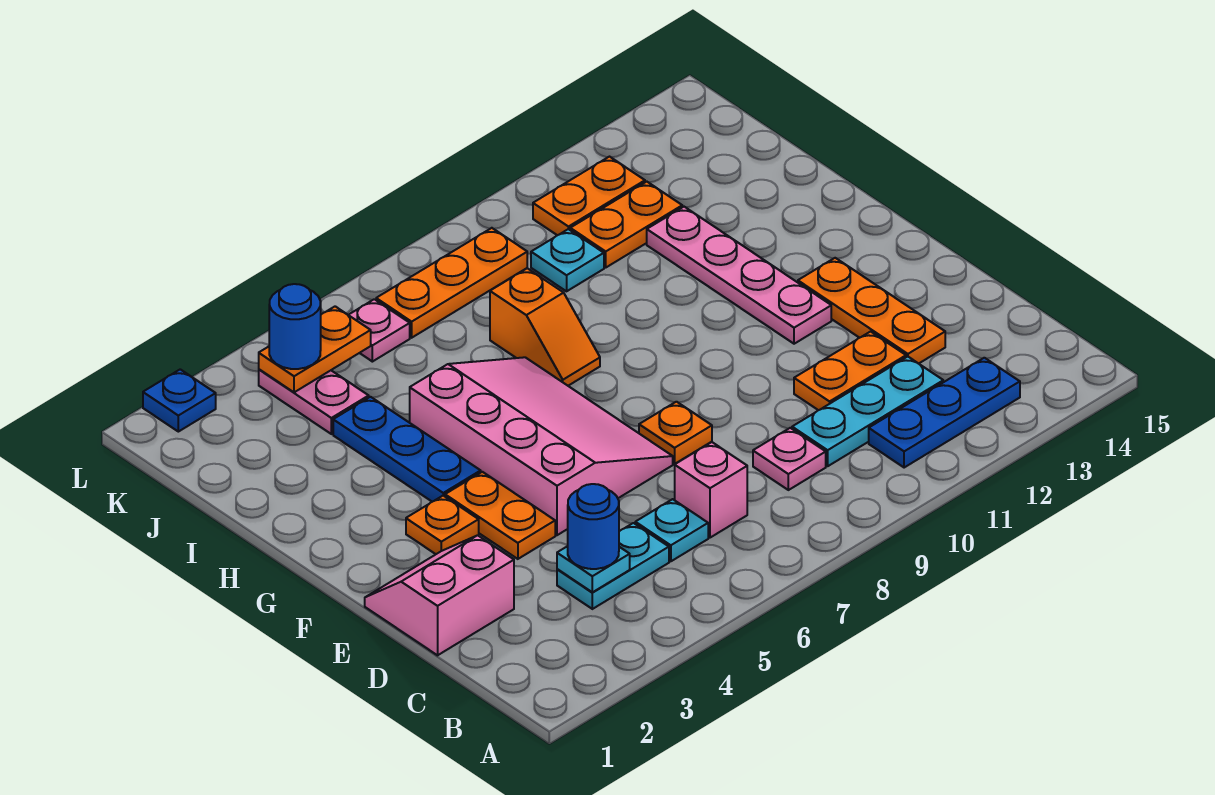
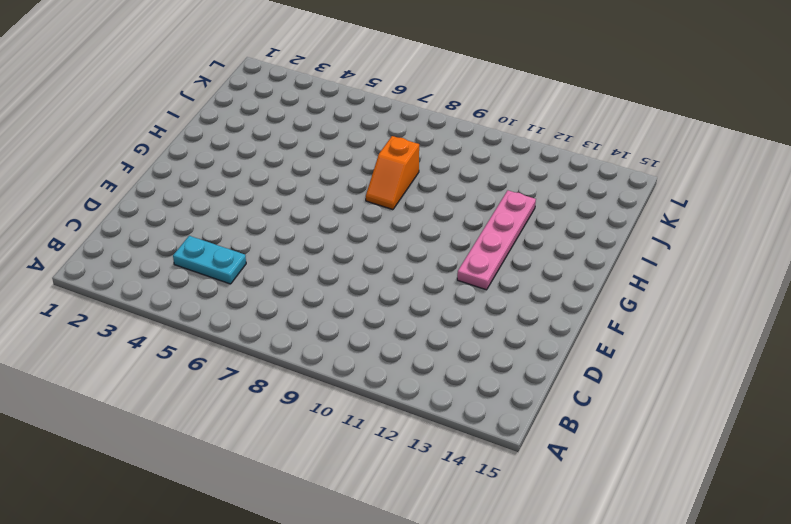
none -> blue 1x3 plate [869,358,1020,468]
none -> cyan 1x1 plate [635,499,708,561]
none -> pink 1x1 brick [675,442,747,538]

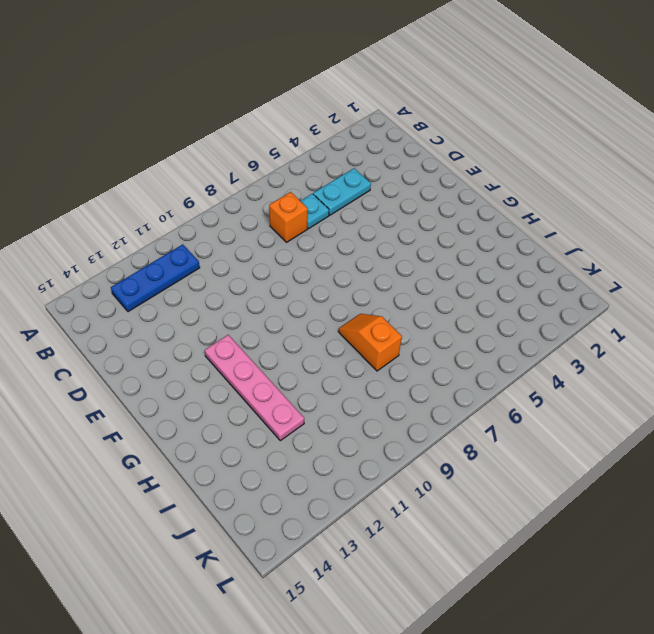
orange 1x1 brick [269,192,308,242] -> pink 1x1 brick [675,442,747,538]
none -> pink 1x1 plate [753,428,826,490]
none -> cyan 1x3 plate [792,357,943,466]
none -> pink 2x2 slope [365,535,514,655]

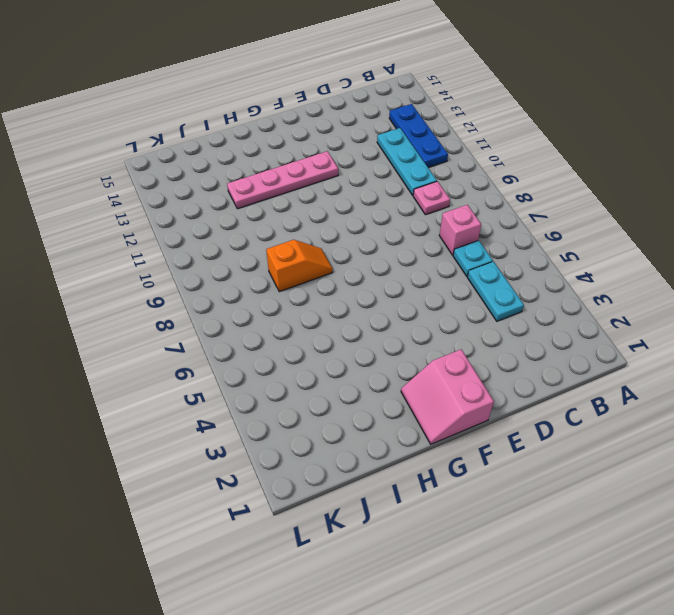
pink 2x2 slope [401,350,494,444] -> pink 2x2 slope moved to [365,535,514,655]
none -> orange 1x2 plate [794,332,906,410]
none -> orange 1x3 plate [798,258,945,364]
none -> orange 1x2 plate [445,472,555,559]

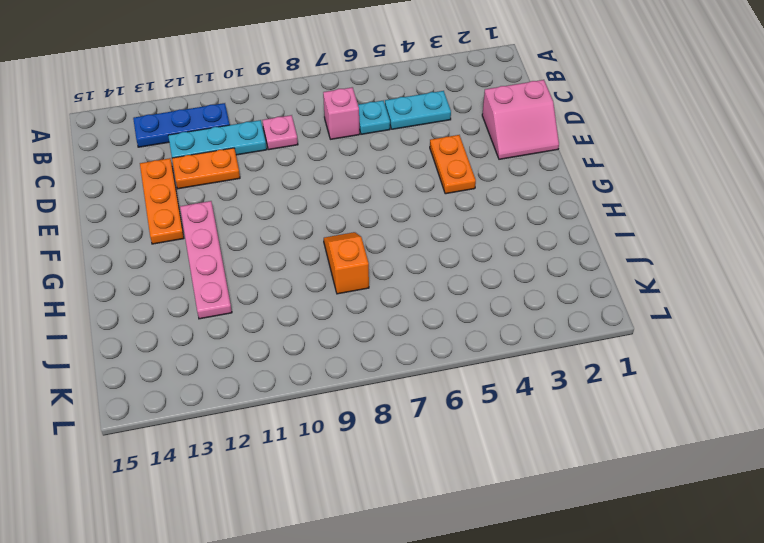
none -> pink 3x4 slope [410,357,673,535]
none -> orange 1x1 plate [639,402,712,464]
none -> orange 1x1 plate [406,496,479,554]

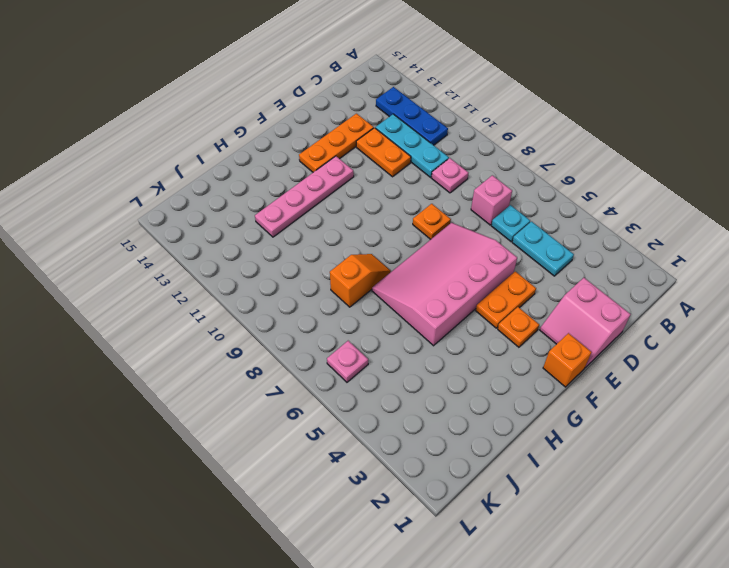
orange 1x1 brick [543,333,591,387] -> none
none -> blue 1x3 plate [333,397,481,502]
none -> pink 1x2 plate [259,369,369,434]
none -> cyan 1x1 plate [531,229,604,291]

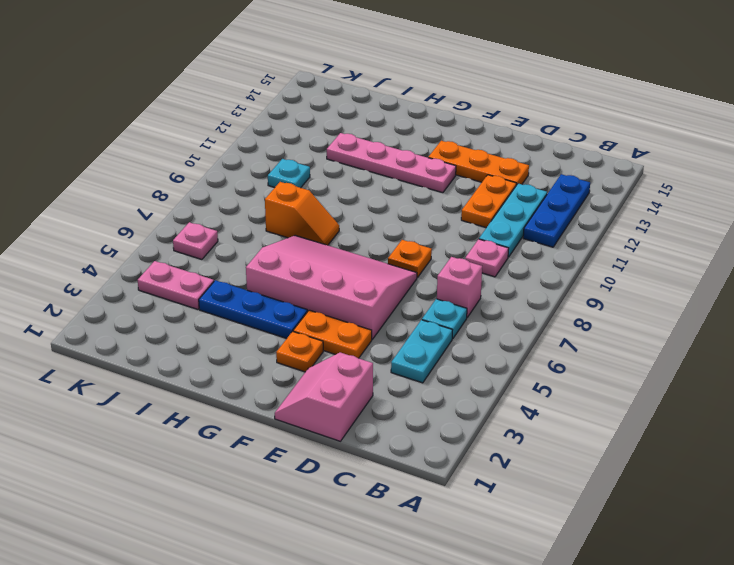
none -> orange 1x2 plate [570,182,682,267]
none -> orange 1x3 plate [376,228,527,338]
none -> orange 1x2 plate [533,157,645,235]

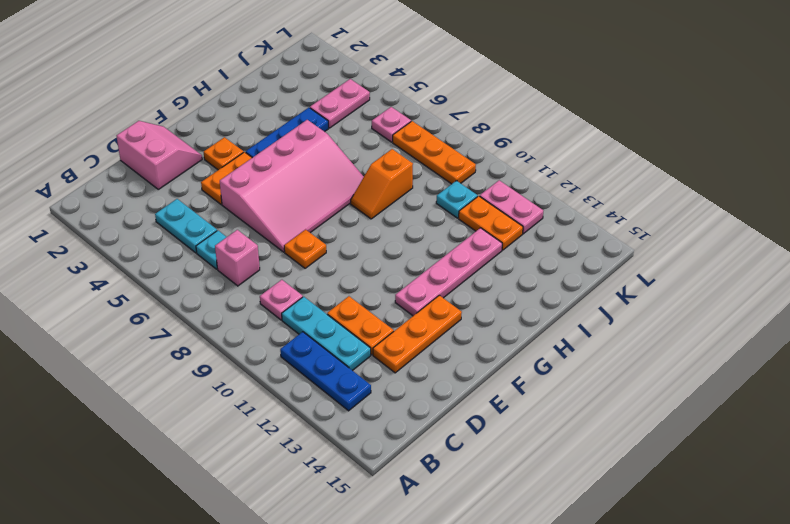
pink 1x2 plate [480,180,543,234] -> orange 1x2 plate [533,157,645,235]
none -> blue 1x1 plate [143,369,216,432]
none -> cyan 1x1 plate [557,546,630,592]
none -> orange 1x2 plate [259,306,371,392]

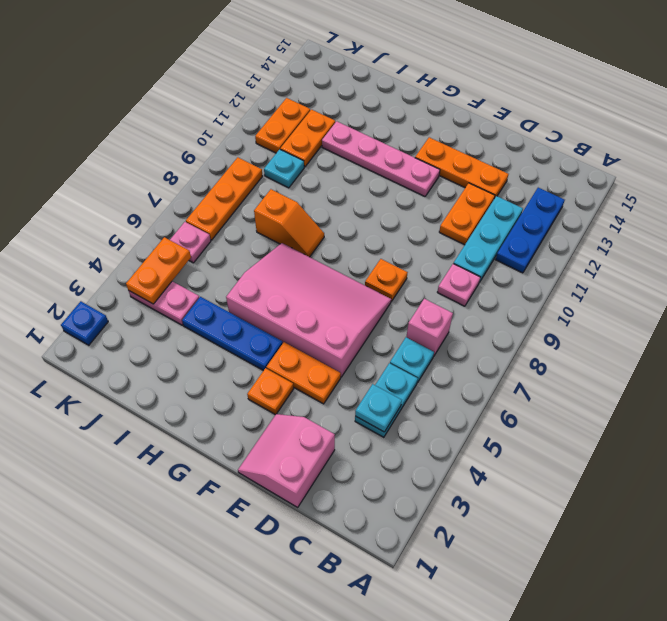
none -> blue 1x1 round brick [568,484,619,569]
none -> blue 1x1 round brick [269,284,321,369]

